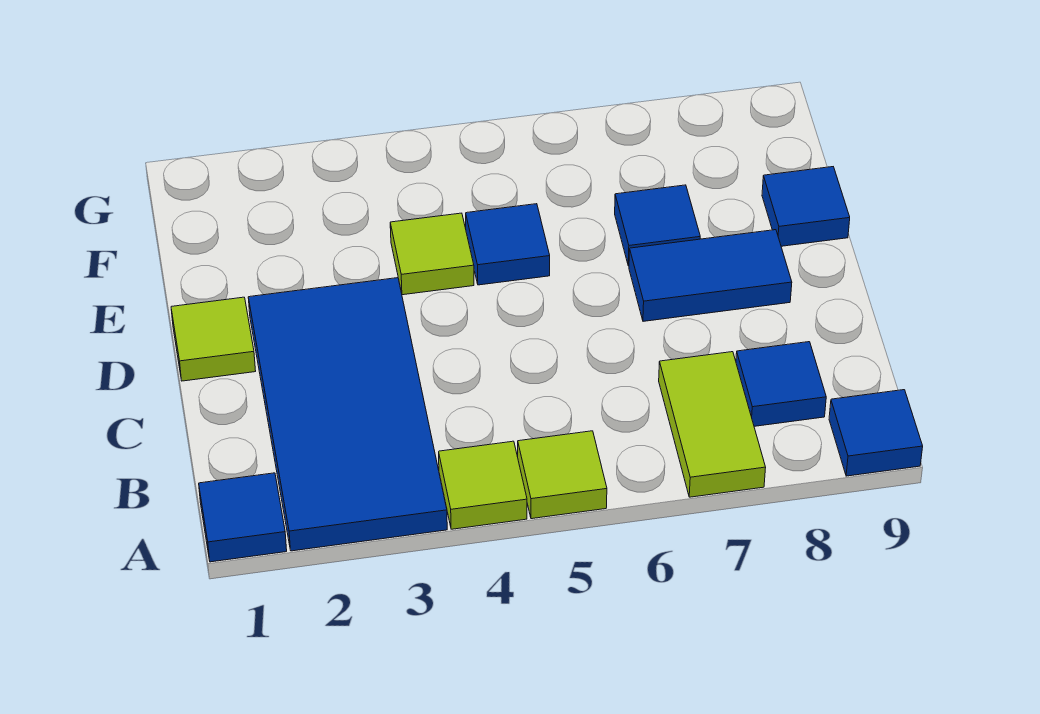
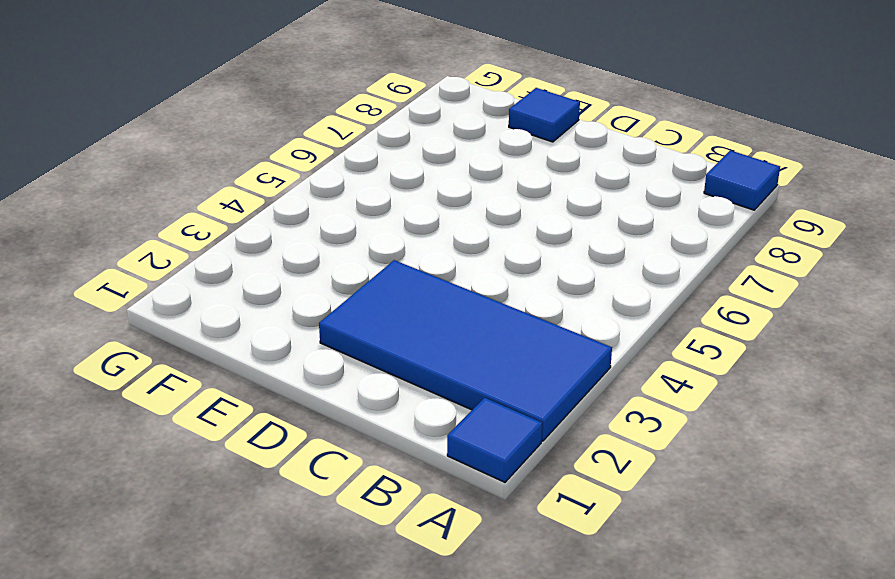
none -> lime 1x1 tile [439,441,527,529]
none -> lime 1x1 tile [518,431,607,519]
none -> lime 1x2 tile [659,352,766,497]

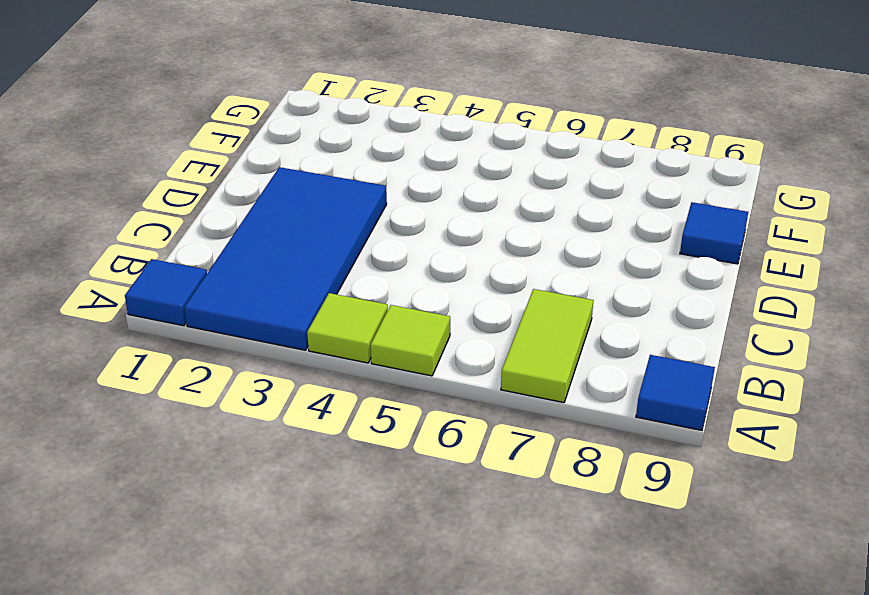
none -> blue 1x1 tile [736,342,826,426]
none -> lime 1x1 tile [171,297,256,381]
none -> blue 1x2 tile [629,230,792,321]

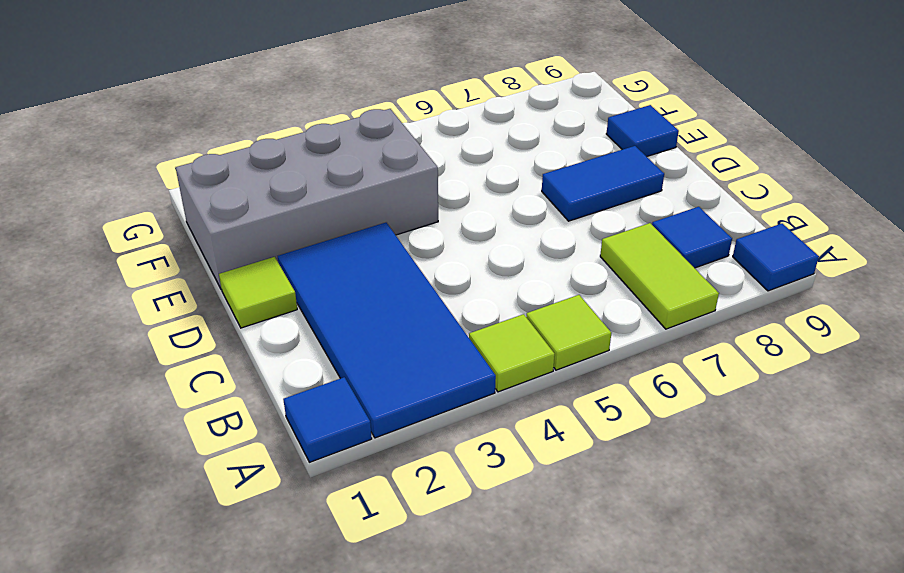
grey 2x4 brick [175,109,438,290] -> lime 1x1 tile [390,213,474,295]
none -> blue 1x1 tile [466,204,550,285]
none -> blue 1x1 tile [615,185,700,266]

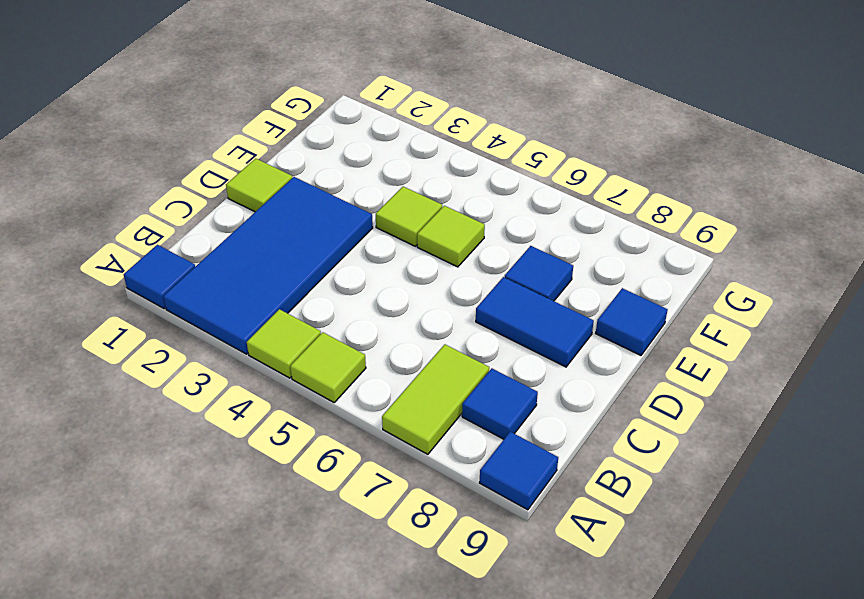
lime 1x1 tile [417,206,485,267] -> blue 1x1 tile [466,204,550,285]

